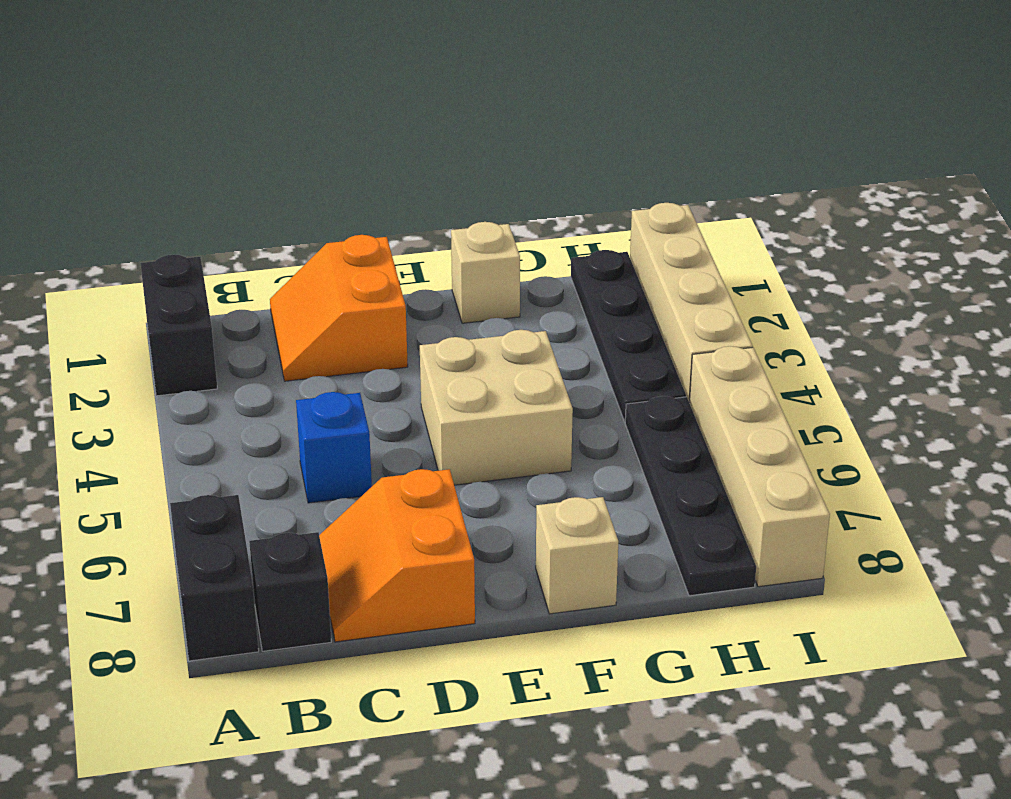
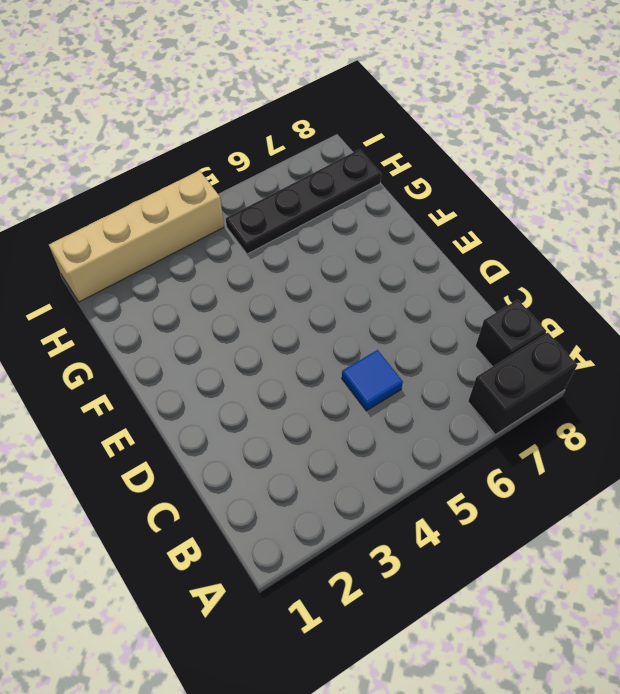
blue 1x1 tile [342,350,403,411] -> blue 1x1 brick [296,392,372,503]
none -> black 1x2 brick [141,255,217,396]
none -> orange 2x2 slope [270,235,408,381]
none -> orange 2x2 slope [319,469,475,642]

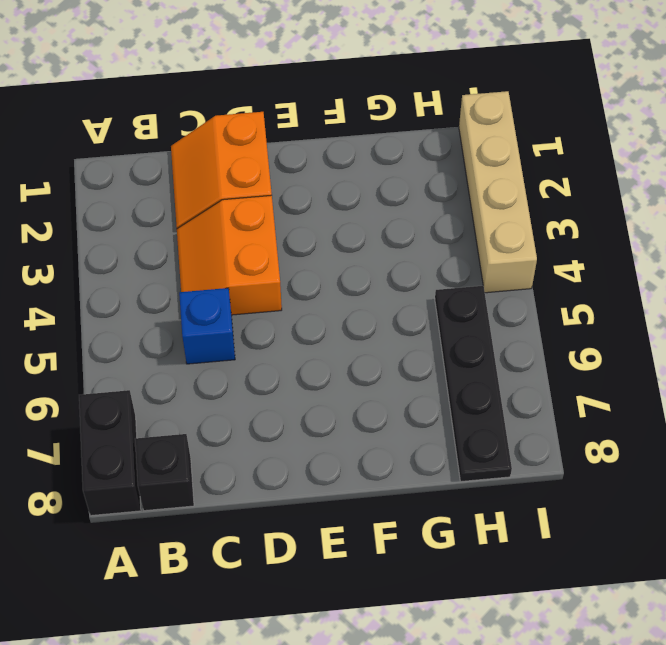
orange 2x2 slope [177,195,282,315] -> orange 2x2 slope moved to [319,469,475,642]
none -> black 1x2 brick [141,255,217,396]
none -> tan 2x2 brick [420,330,573,485]
none -> tan 1x1 brick [451,222,520,323]

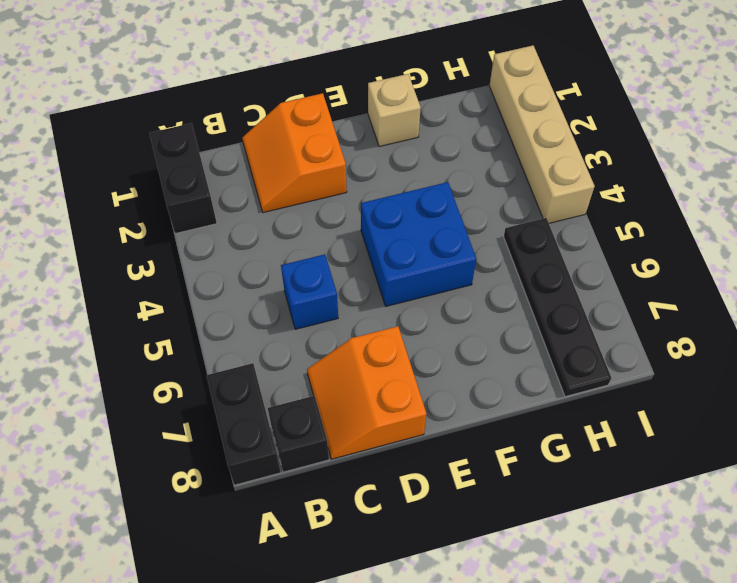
blue 2x2 brick [361,182,476,306] -> tan 2x2 brick [420,330,573,485]
none -> tan 1x1 brick [536,497,618,614]
none -> black 1x4 plate [571,250,686,422]
none -> tan 1x4 brick [690,346,830,587]

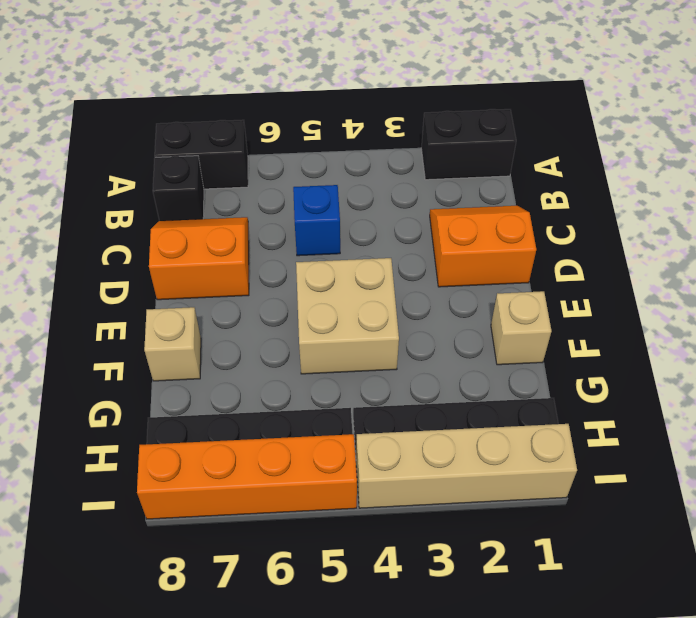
orange 1x4 brick [137,434,357,519] -> tan 1x4 brick [690,346,830,587]

